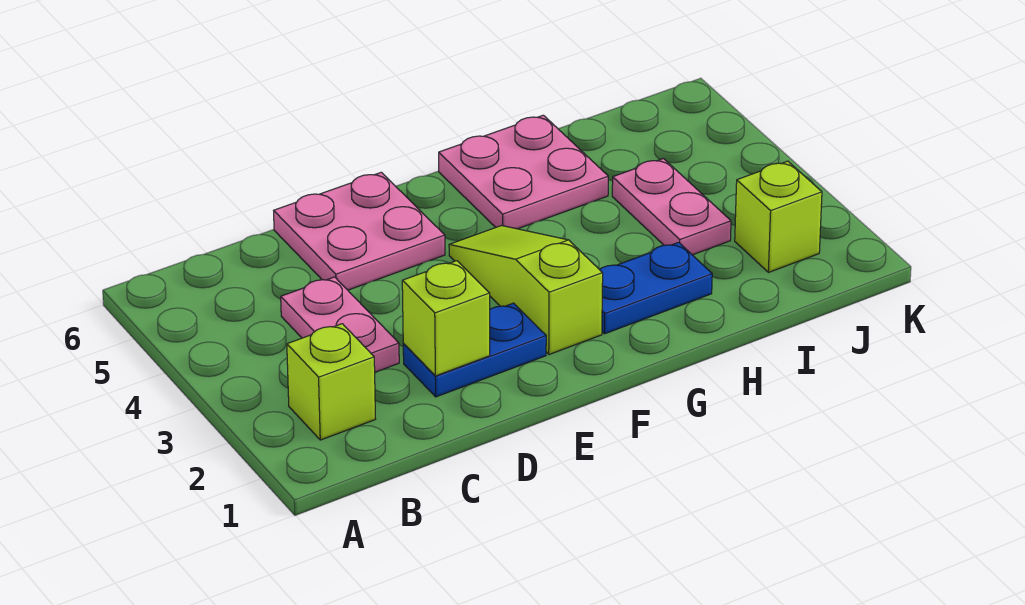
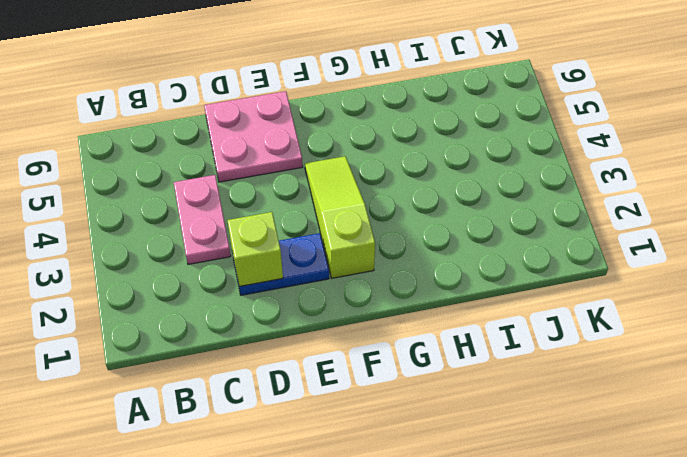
none -> lime 1x1 brick [287,324,375,440]
none -> blue 1x2 plate [600,242,712,334]

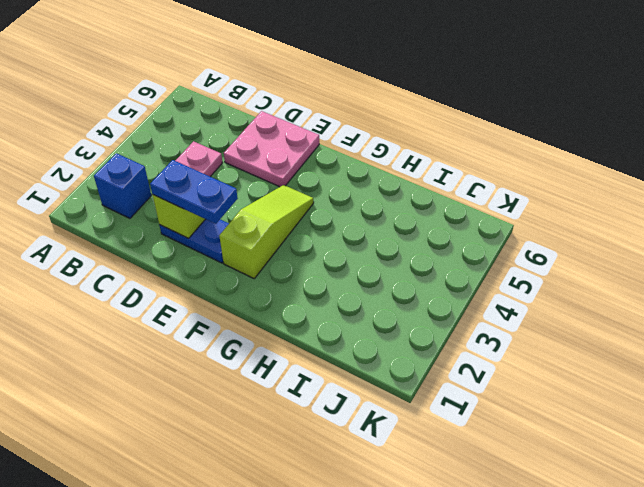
blue 1x1 brick [94,153,151,218] -> lime 1x1 brick [287,324,375,440]
blue 1x2 plate [150,160,238,224] -> blue 1x2 plate moved to [600,242,712,334]
none -> pink 2x2 plate [439,115,608,229]
none -> pink 1x2 plate [612,159,731,255]

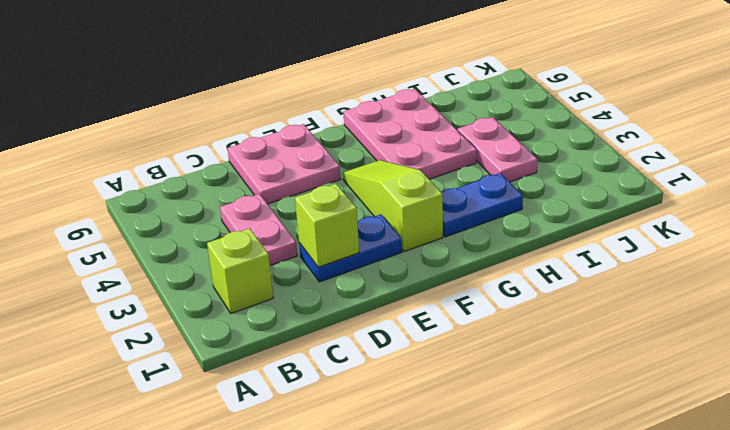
pink 2x3 plate [343,89,477,179] -> pink 2x2 plate [439,115,608,229]
none -> lime 1x1 brick [735,161,822,272]

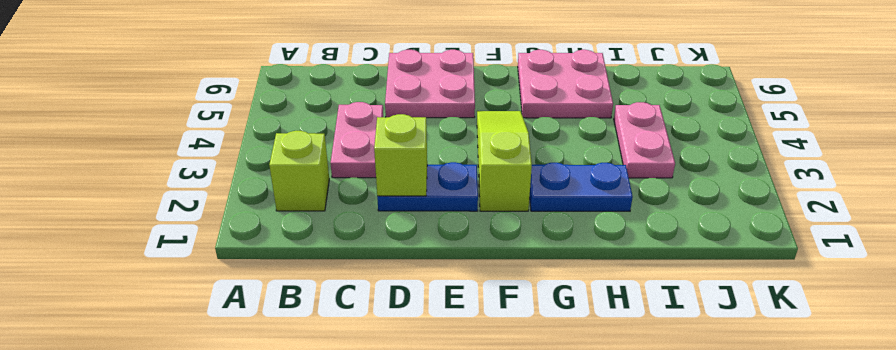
none -> lime 1x1 brick [735,161,822,272]

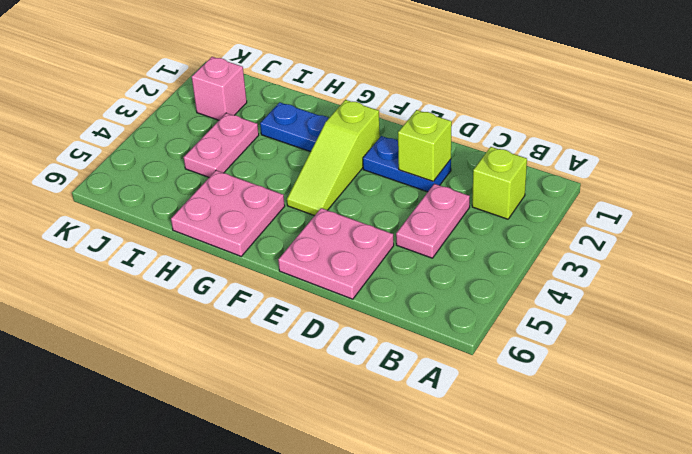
pink 1x1 brick [192,57,247,120] -> lime 1x1 brick [735,161,822,272]

